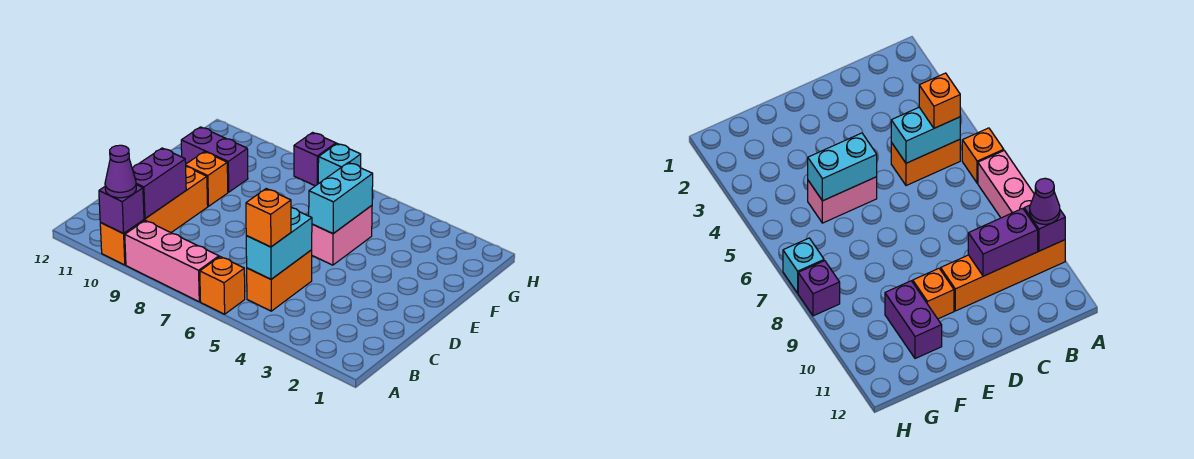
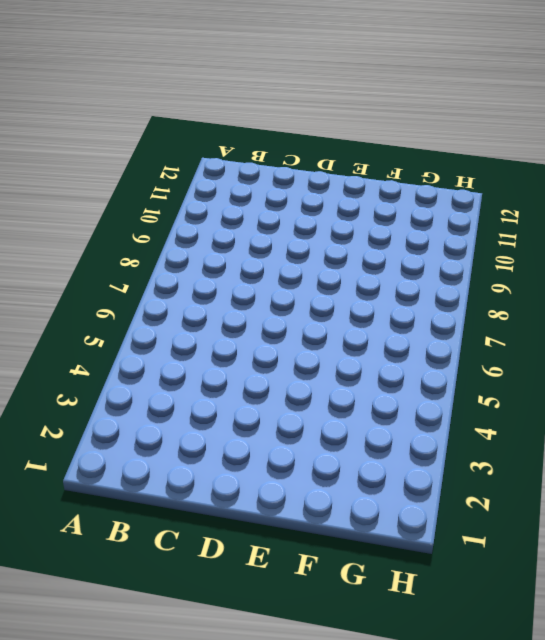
none -> orange 1x1 brick [200,257,245,314]
none -> pink 1x3 brick [125,220,219,302]
none -> orange 1x4 brick [100,167,208,265]

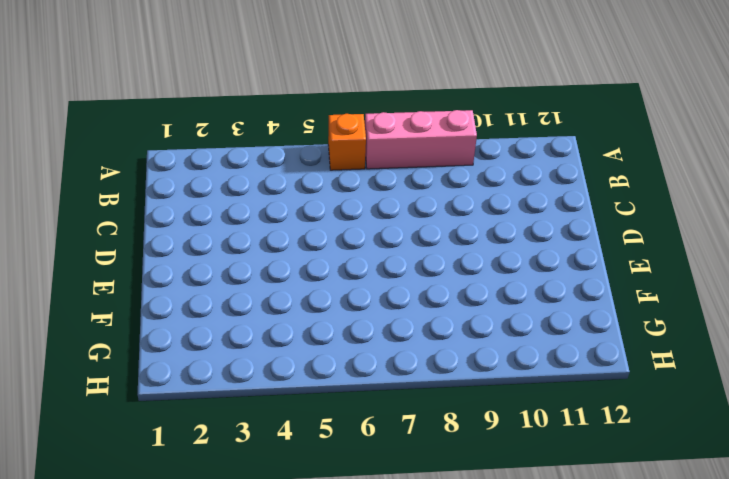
none -> orange 1x4 brick [100,167,208,265]
none -> orange 1x2 brick [247,250,312,311]
none -> pink 1x2 brick [312,206,372,265]

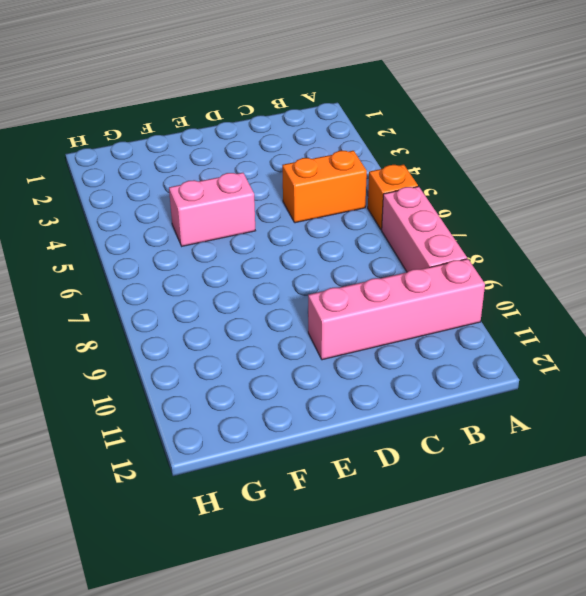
pink 1x4 brick [308,259,485,360] -> orange 1x4 brick [100,167,208,265]
none -> orange 1x1 brick [186,152,228,206]
none -> purple 1x2 brick [181,127,248,192]
none -> cyan 1x1 brick [318,144,361,184]

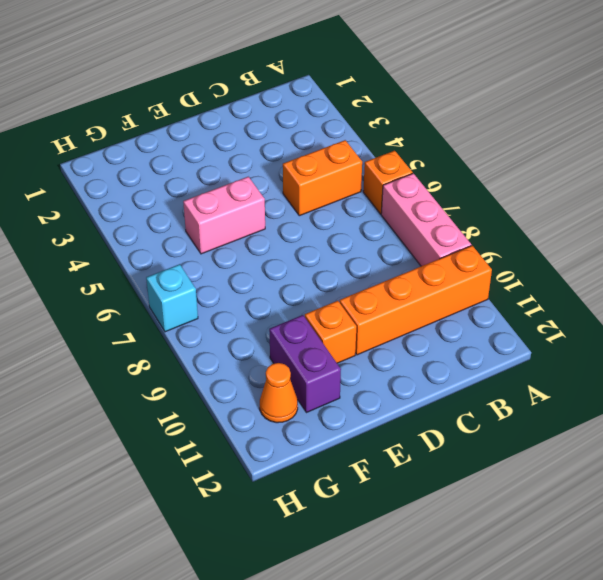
orange 1x1 cone [260,363,298,423] -> none
none -> purple 1x1 brick [294,133,336,186]
none -> purple 1x1 brick [99,185,144,234]
none -> cyan 1x2 brick [246,208,312,279]

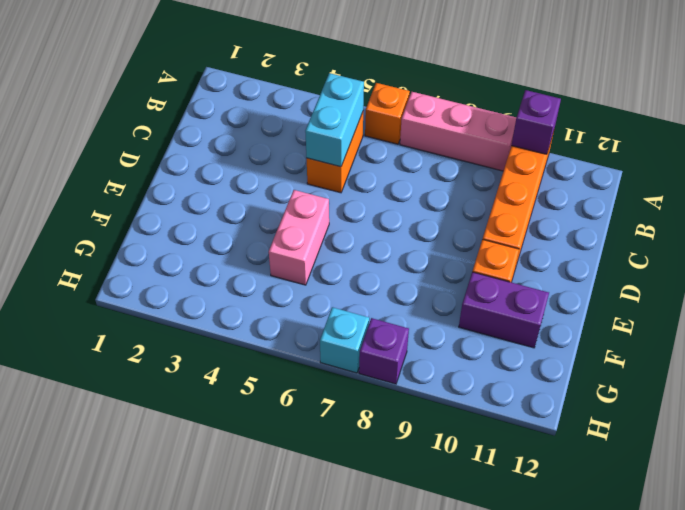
none -> purple 1x2 brick [132,148,186,219]
none -> cyan 1x2 brick [309,162,373,234]
none -> purple 1x1 cone [105,145,136,198]

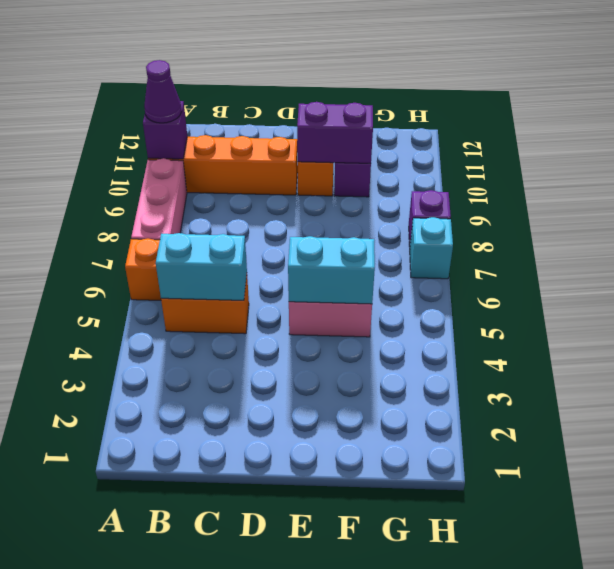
purple 1x2 brick [297,102,373,163] -> purple 1x2 brick moved to [132,148,186,219]
none -> orange 1x1 brick [246,189,291,247]

